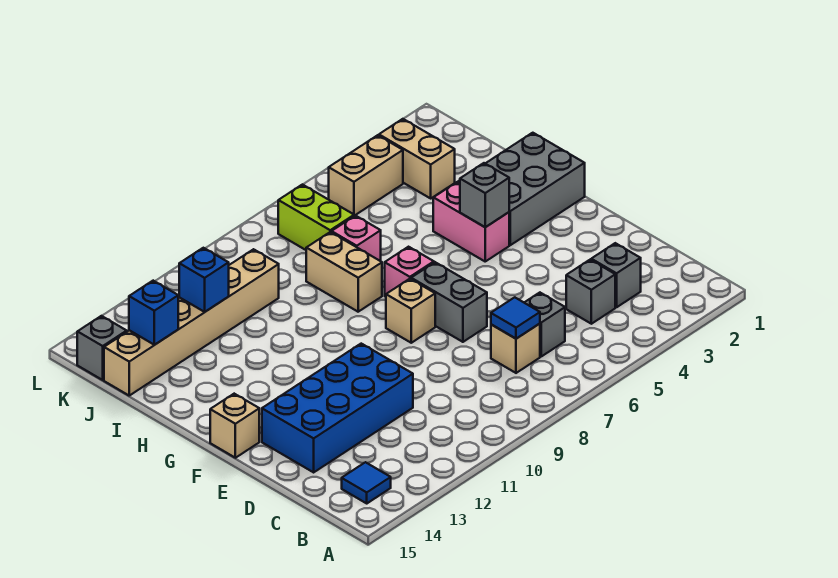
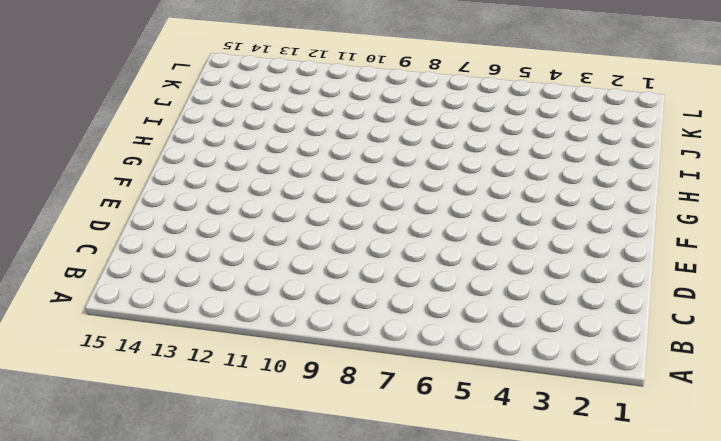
none -> blue 1x1 tile [342,462,391,503]
none -> grey 1x1 brick [591,243,641,307]
none -> grey 1x1 brick [566,260,615,324]

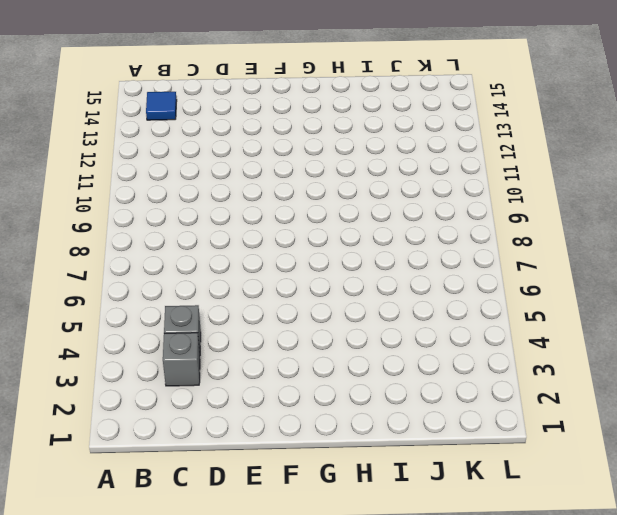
none -> grey 1x1 brick [524,293,565,356]
none -> tan 1x1 brick [491,323,540,373]
none -> blue 2x4 brick [262,344,413,472]

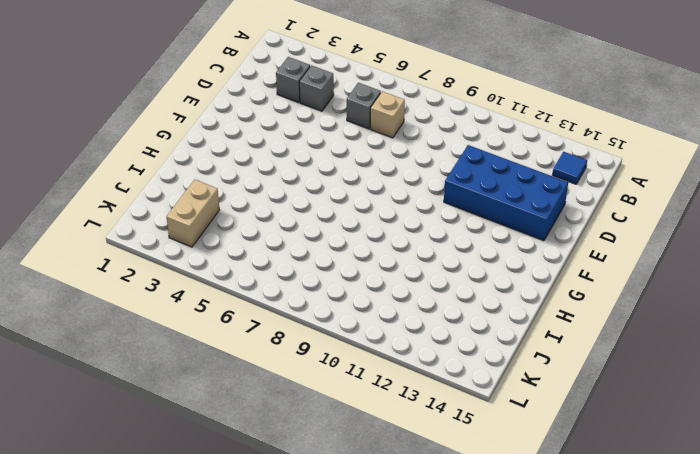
none -> grey 1x2 brick [411,262,487,342]
none -> tan 1x1 brick [386,279,435,343]
none -> tan 1x1 brick [210,394,259,458]

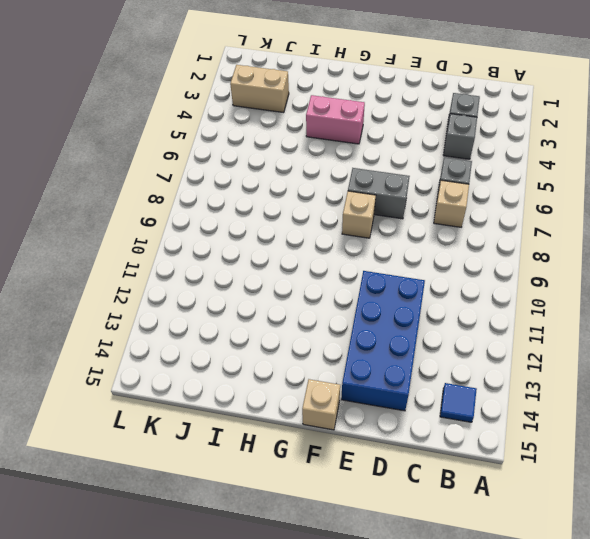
none -> grey 2x3 brick [459,133,585,245]
none -> pink 1x1 brick [385,247,434,297]
none -> tan 1x2 brick [306,232,382,312]

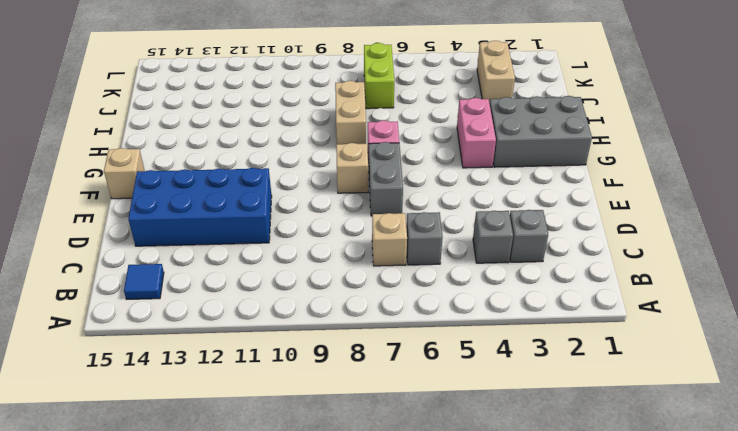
none -> pink 1x1 brick [332,215,381,261]
none -> tan 1x6 brick [104,249,279,395]
none -> tan 1x2 brick [329,135,403,216]

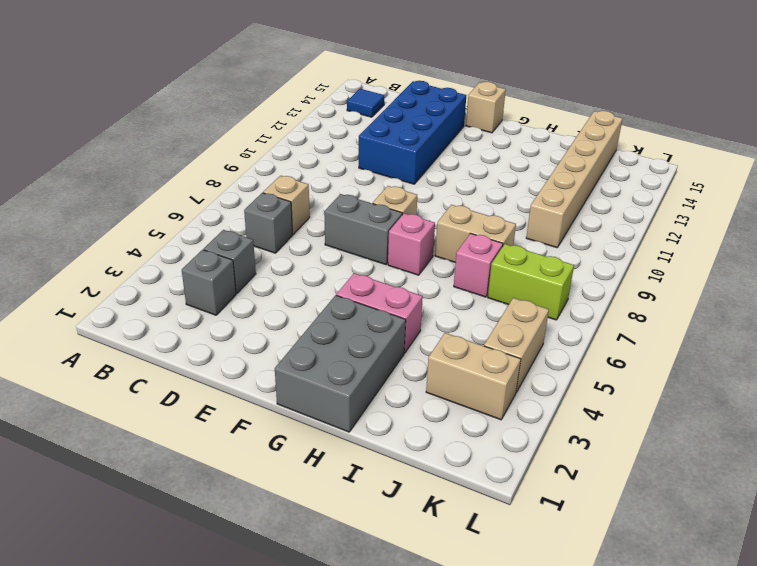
none -> grey 1x1 brick [77,316,127,380]
none -> blue 1x1 tile [491,297,540,339]
none -> grey 1x1 brick [460,163,509,227]

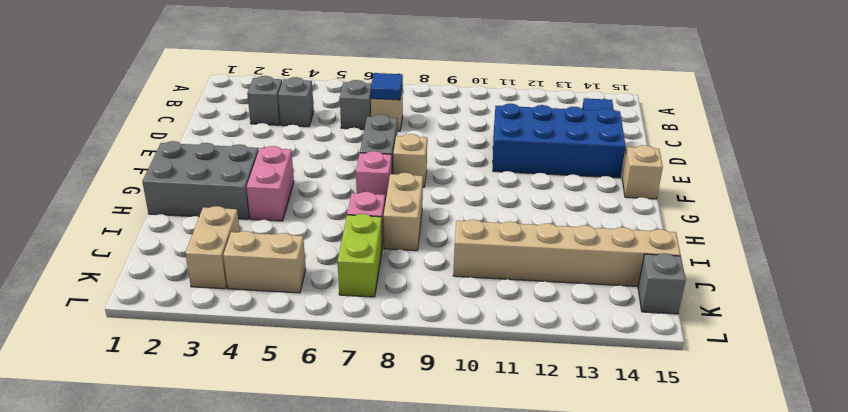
none -> grey 1x1 brick [460,163,509,227]
none -> blue 1x1 brick [179,248,229,312]
none -> blue 1x1 brick [129,281,178,345]

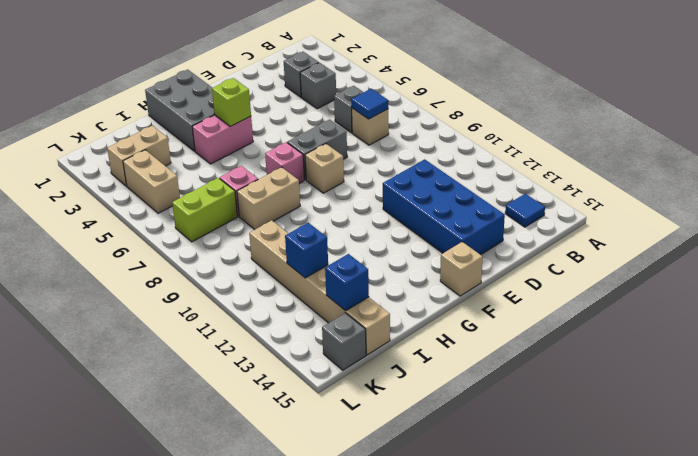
lime 1x1 brick [212,78,251,126] -> grey 1x1 brick [460,163,509,227]

